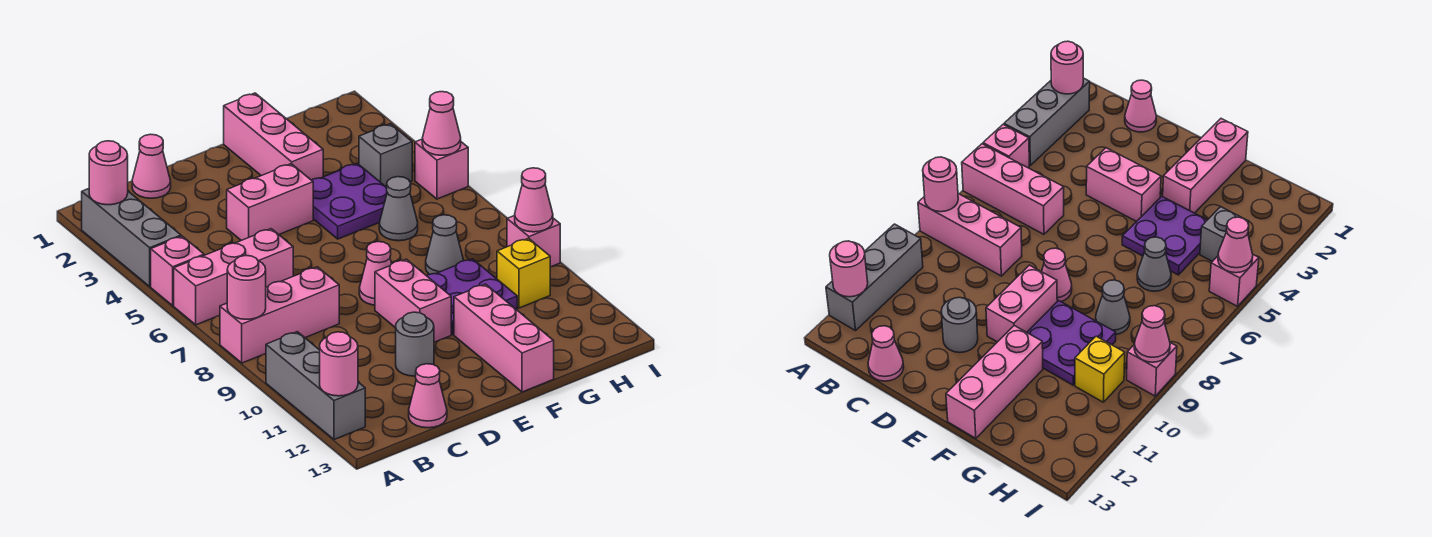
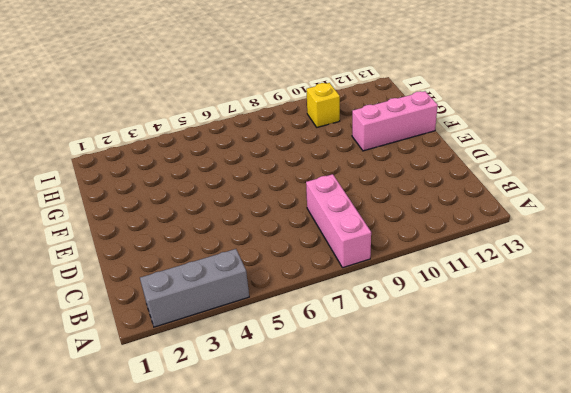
none -> pink 1x1 brick [151,236,204,306]
none -> pink 1x3 brick [174,229,293,325]
none -> grey 1x3 brick [266,332,365,439]

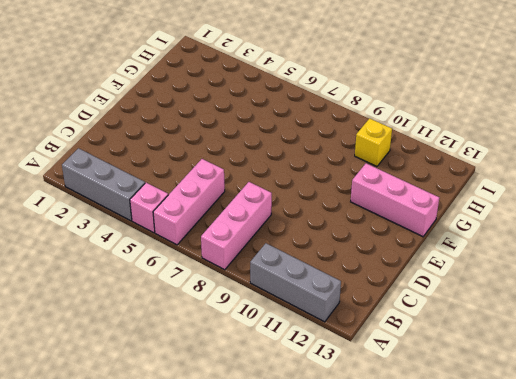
none -> pink 1x1 cone [132,134,171,198]
none -> pink 1x1 cone [409,364,447,428]
none -> pink 1x2 brick [227,164,313,240]

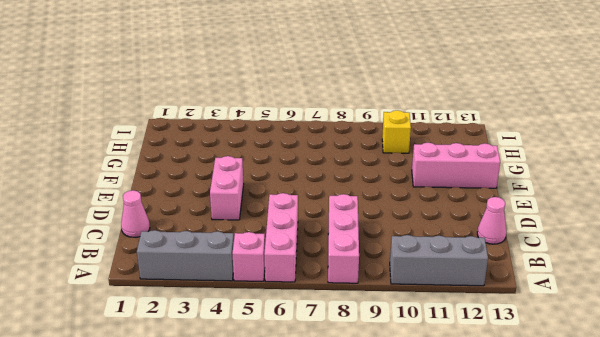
none -> grey 1x1 round brick [396,312,434,376]
none -> pink 1x1 cone [359,242,392,305]
none -> pink 1x2 brick [375,259,451,342]

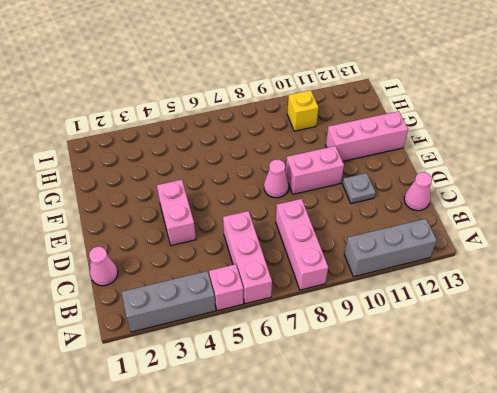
grey 1x1 plate [343,173,376,204] -> grey 1x1 round brick [396,312,434,376]
none -> pink 1x3 brick [224,93,323,180]
none -> purple 2x2 plate [312,163,387,239]
none -> purple 2x2 plate [427,259,517,335]

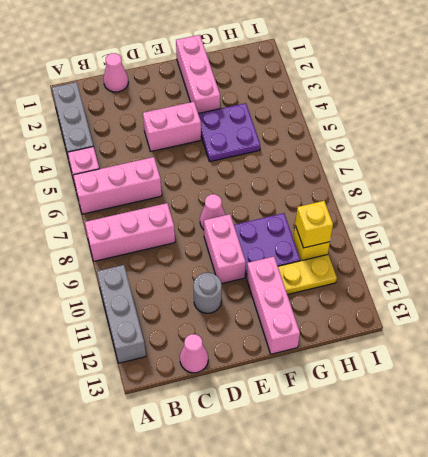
yellow 1x2 plate [278,255,337,295] -> none
yellow 1x1 brick [295,201,333,248] -> none
none -> grey 1x1 cone [379,177,418,241]
none -> grey 1x1 cone [426,215,464,274]
none -> grey 1x1 brick [359,124,412,187]

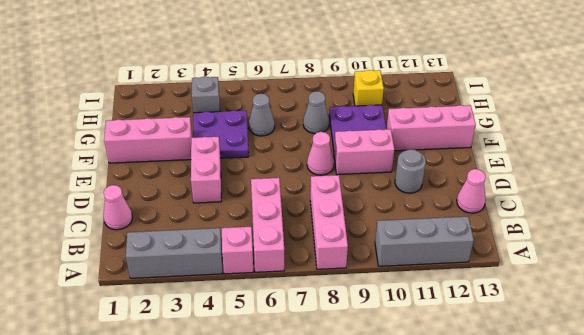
none -> pink 1x1 brick [415,139,468,199]
none -> pink 1x1 brick [507,216,560,267]
none -> pink 1x1 round brick [89,141,128,205]

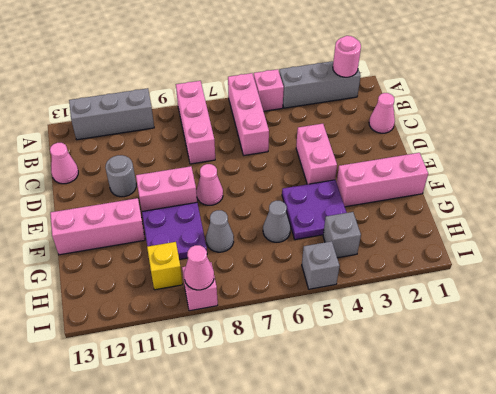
grey 1x1 brick [302,241,340,289] -> pink 1x1 brick [415,139,468,199]
none -> pink 1x1 round brick [227,255,266,319]
none -> pink 1x1 round brick [320,332,358,396]
none -> pink 1x1 cone [422,92,461,155]

